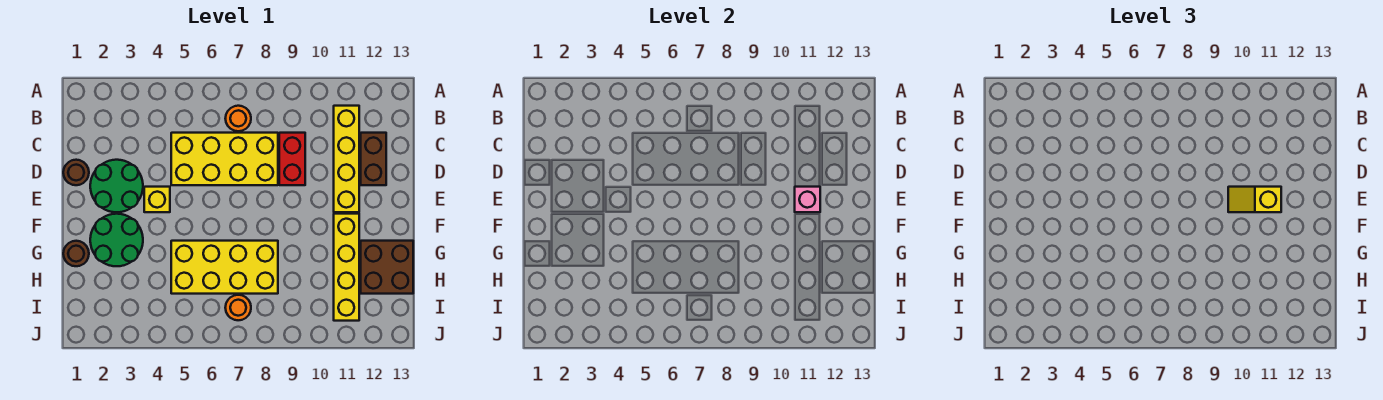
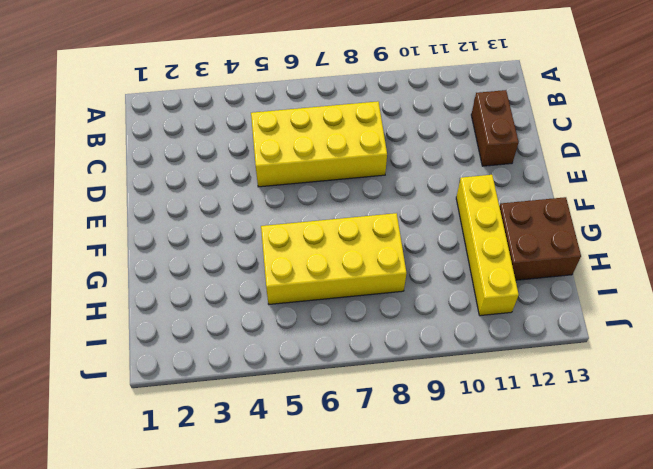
none -> orange 1x1 round brick [225,106,251,131]
none -> yellow 1x4 brick [334,106,359,212]
none -> red 1x2 brick [279,133,305,185]

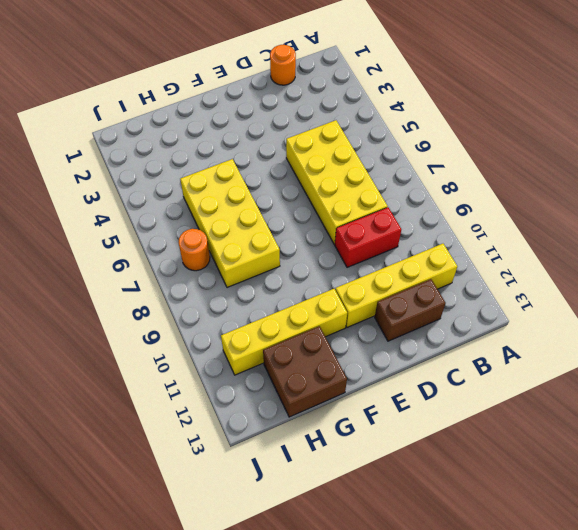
orange 1x1 round brick [270,45,296,85] -> orange 1x1 round brick moved to [225,106,251,131]
none -> brown 1x1 round brick [63,160,89,185]
none -> green 2x2 round brick [90,160,143,212]
none -> yellow 1x1 brick [144,187,170,212]

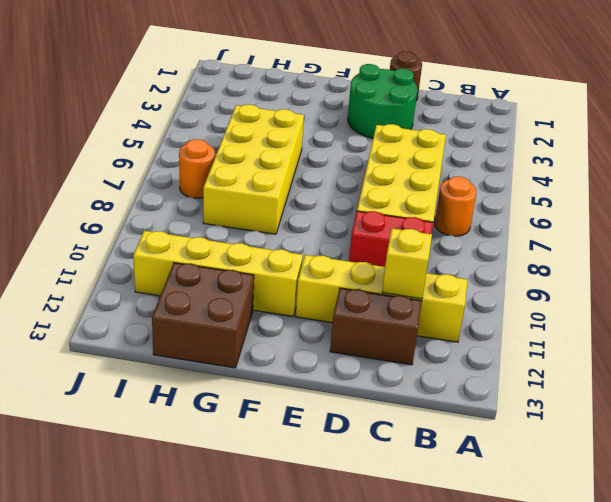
yellow 1x1 brick [382,228,432,299] -> yellow 1x1 brick moved to [144,187,170,212]
none -> green 2x2 round brick [90,214,143,266]
none -> brown 1x1 round brick [63,241,89,266]
none -> pink 1x1 brick [795,187,820,212]

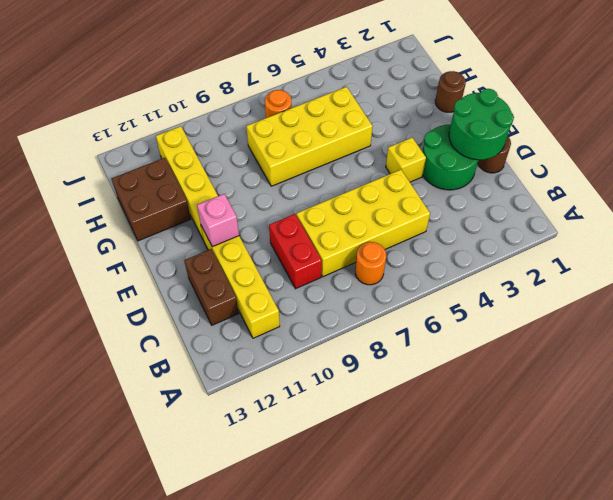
green 2x2 round brick [449,89,514,160] -> green 2x2 round brick moved to [90,214,143,266]
none -> yellow 1x2 slope [1228,187,1281,212]

